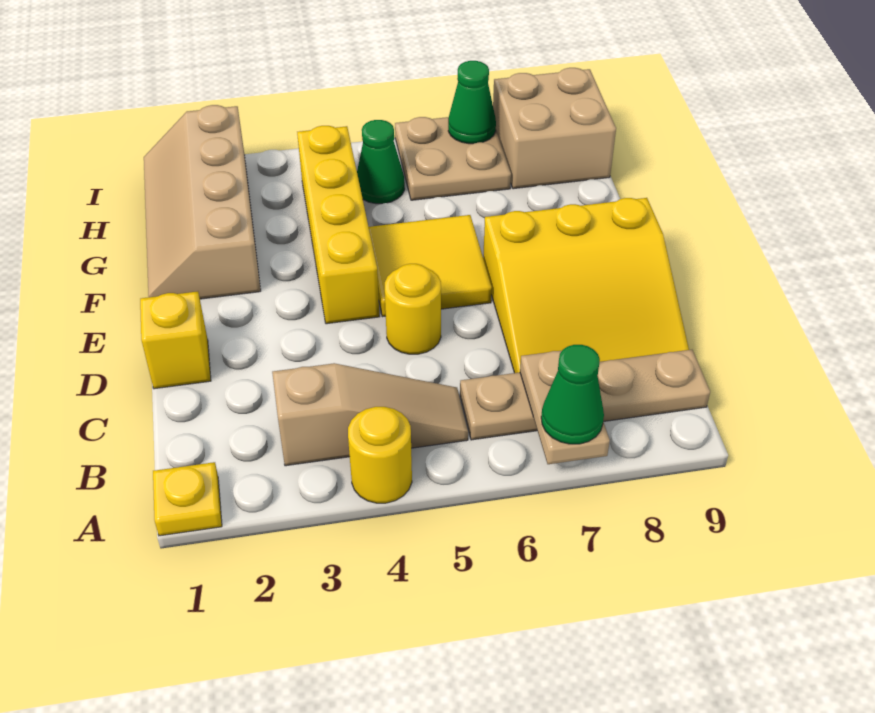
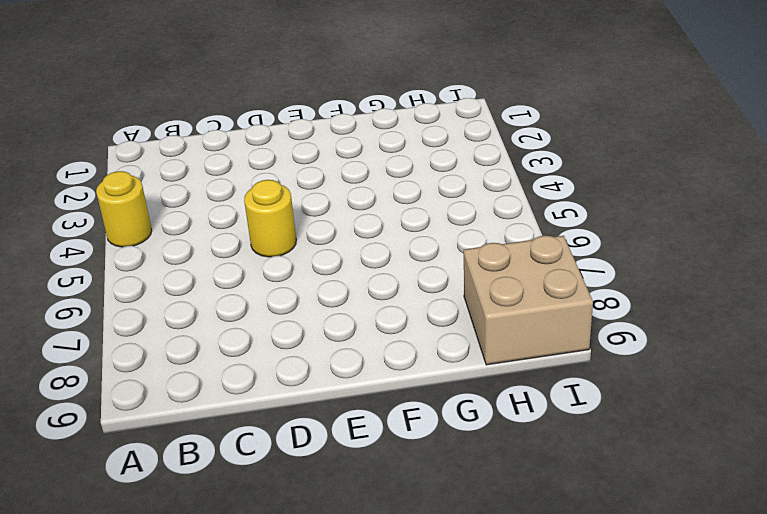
none -> yellow 1x1 plate [153,462,222,536]
none -> tan 1x3 slope [272,363,468,466]
none -> tan 1x4 plate [460,350,710,440]

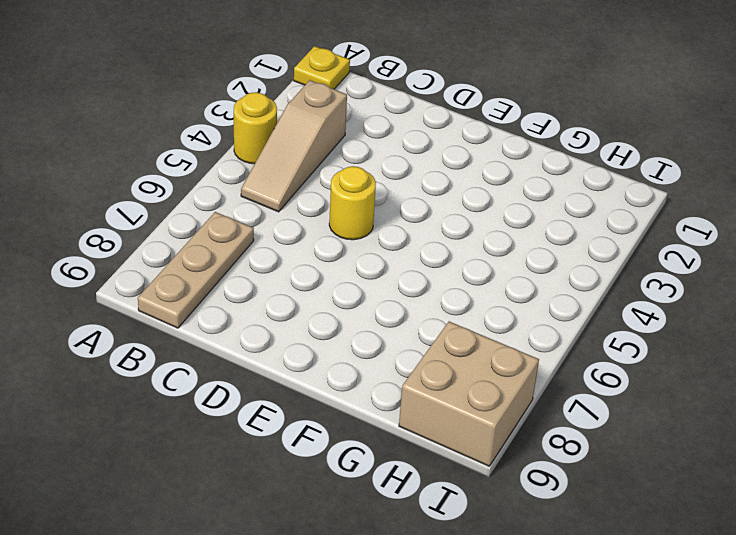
tan 1x3 plate [138,212,254,328] -> tan 1x4 plate [460,350,710,440]
none -> yellow 3x3 slope [483,198,689,373]
none -> yellow 1x1 brick [140,291,211,389]
none -> yellow 1x4 brick [297,126,380,324]

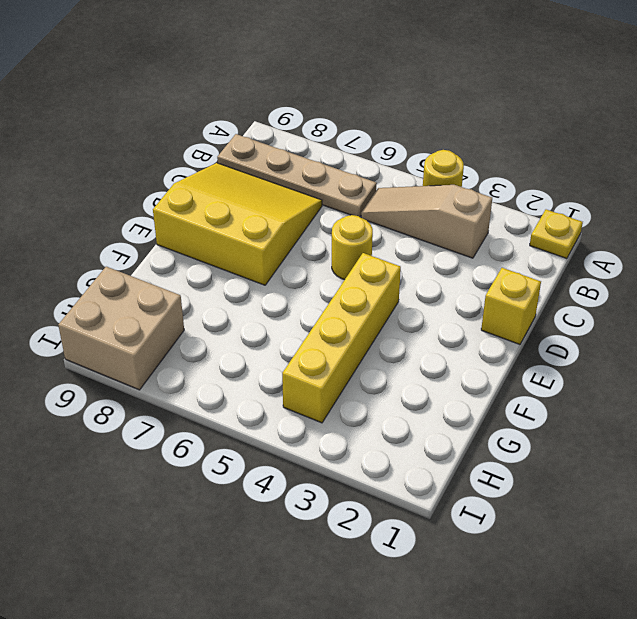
none -> yellow 2x2 tile [369,215,492,317]
none -> tan 2x4 slope [144,105,261,299]
none -> green 1x1 cone [357,120,405,204]

